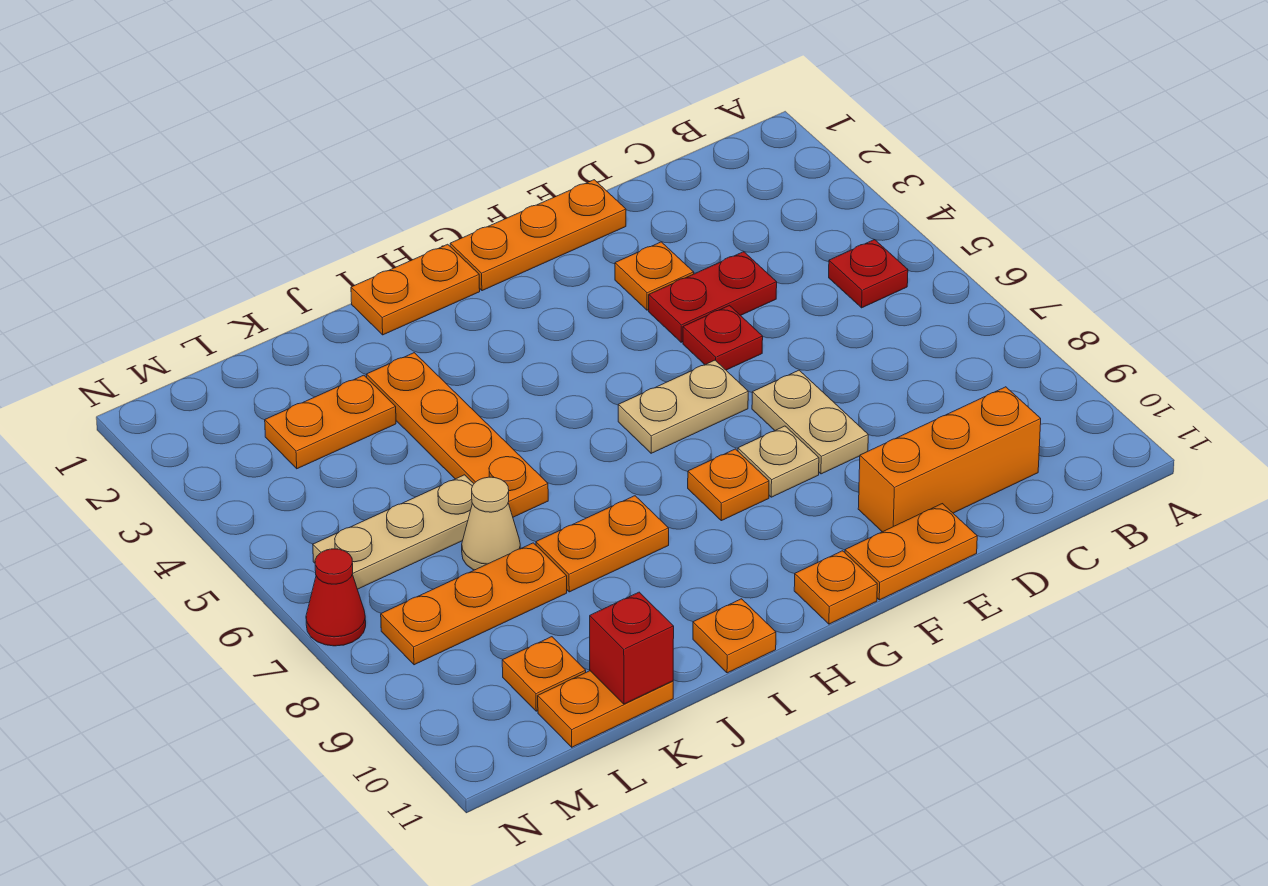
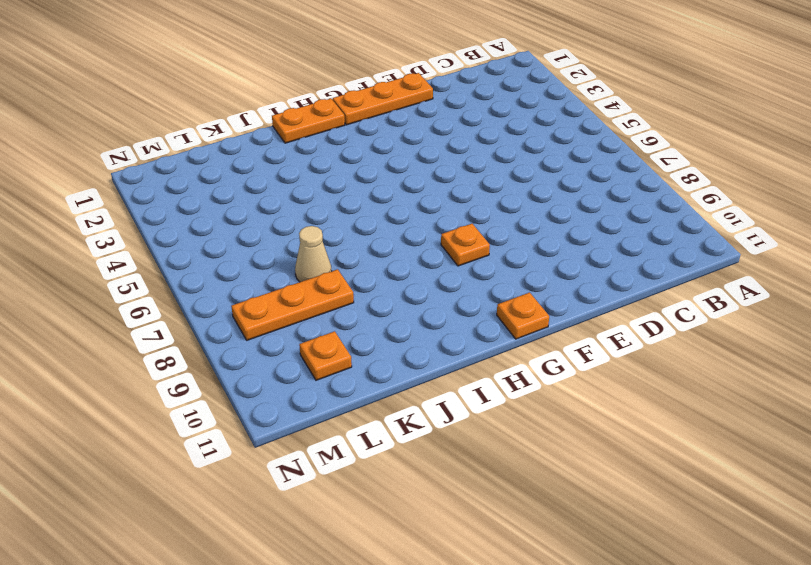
none -> red 1x1 plate [829,240,908,308]
none -> orange 1x3 brick [858,387,1041,532]
none -> red 1x2 plate [649,252,777,342]

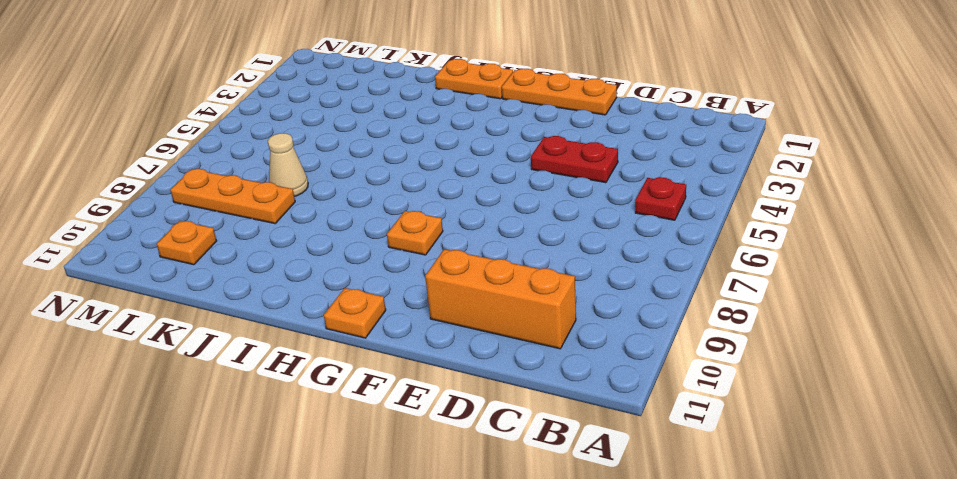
none -> orange 1x1 plate [615,242,694,310]
none -> red 1x1 plate [683,306,763,370]
none -> tan 1x2 plate [752,370,868,474]

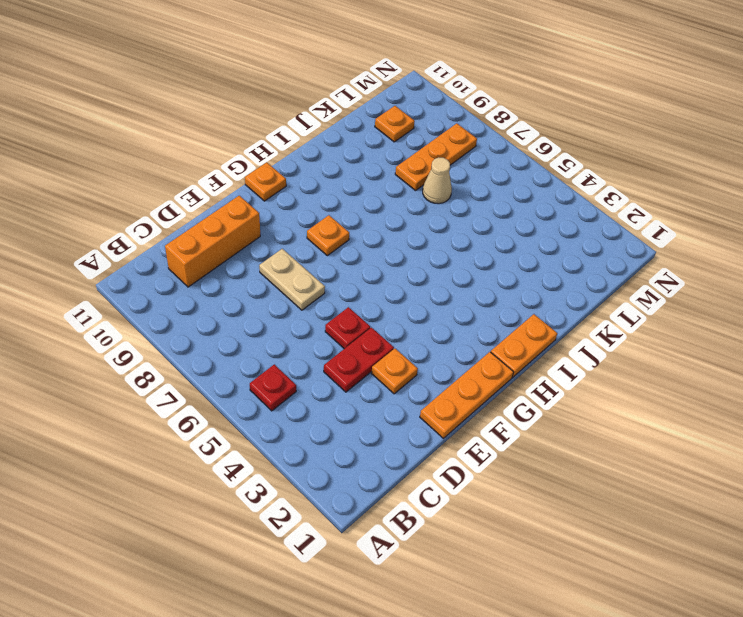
none -> orange 1x2 plate [845,504,977,600]
none -> tan 1x2 plate [618,360,748,453]
none -> tan 1x1 plate [738,426,819,497]

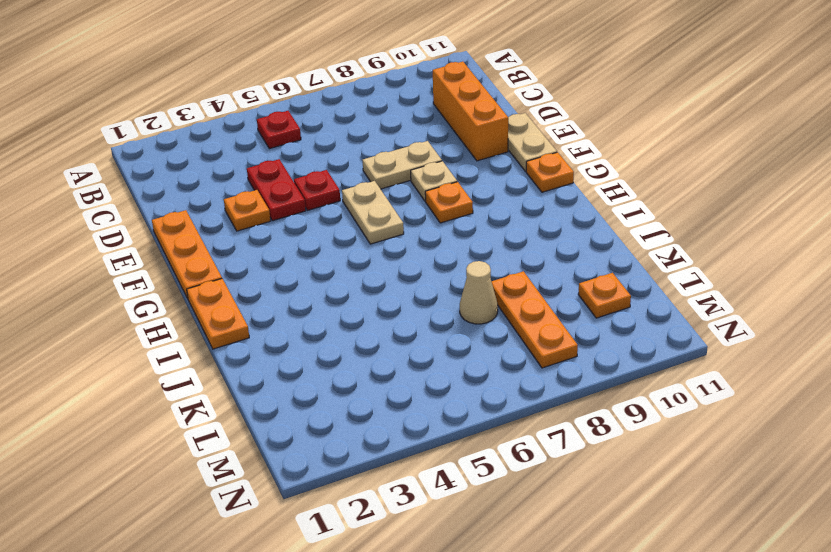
tan 1x2 plate [508,113,557,172] -> orange 1x2 plate [845,504,977,600]
none -> orange 1x2 plate [536,496,669,592]
none -> orange 1x1 plate [693,599,776,673]
none -> orange 1x4 plate [366,353,548,517]

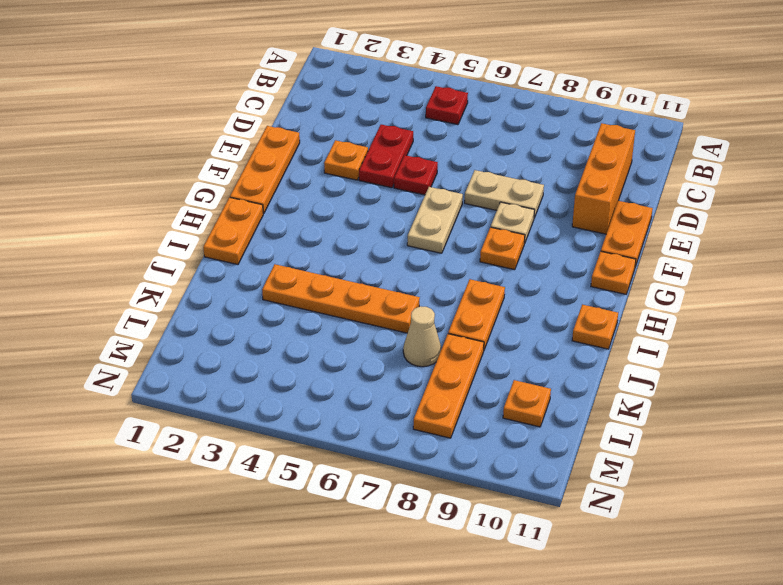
none -> orange 1x2 plate [265,375,396,469]
none -> tan 1x3 plate [313,475,474,589]
none -> orange 1x2 plate [538,671,673,747]

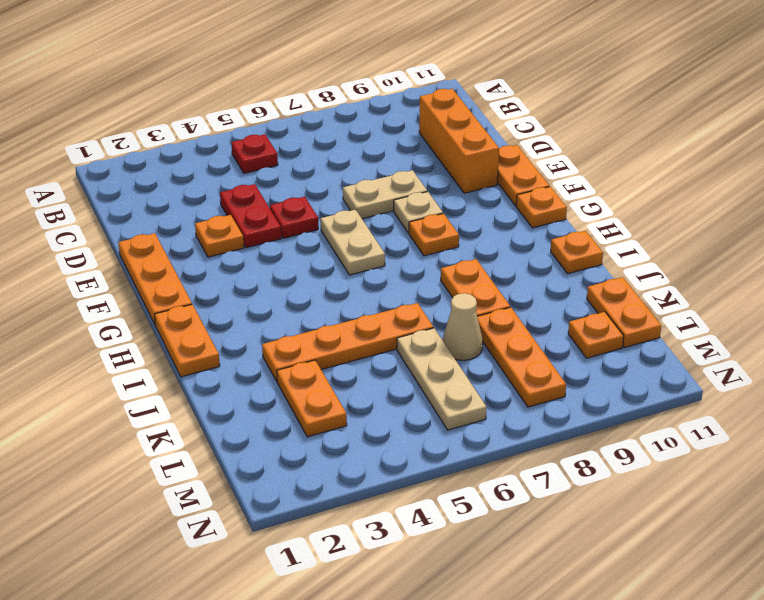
none -> red 1x1 cone [306,549,366,646]
none -> red 1x1 brick [590,592,674,704]

